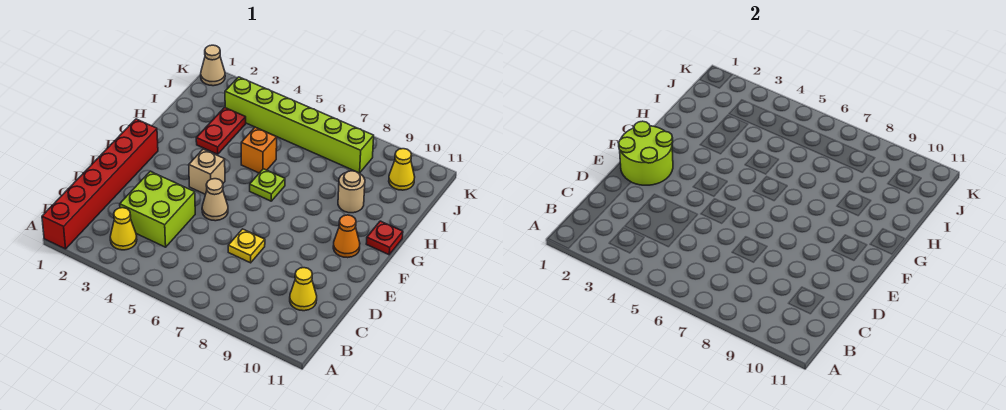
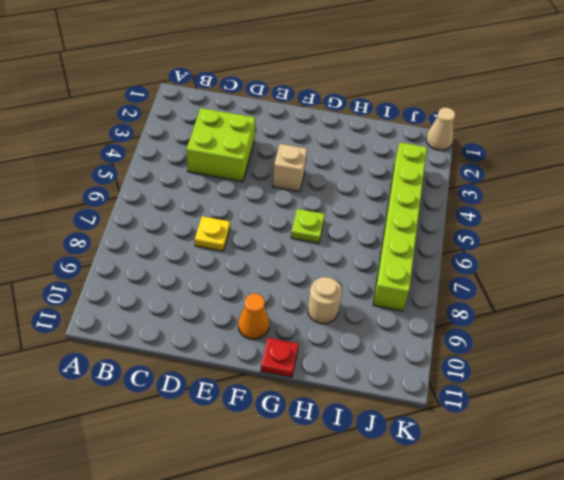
none -> red 1x6 brick [42,119,158,249]
none -> yellow 1x1 cone [110,208,137,250]
none -> yellow 1x1 cone [290,268,317,311]

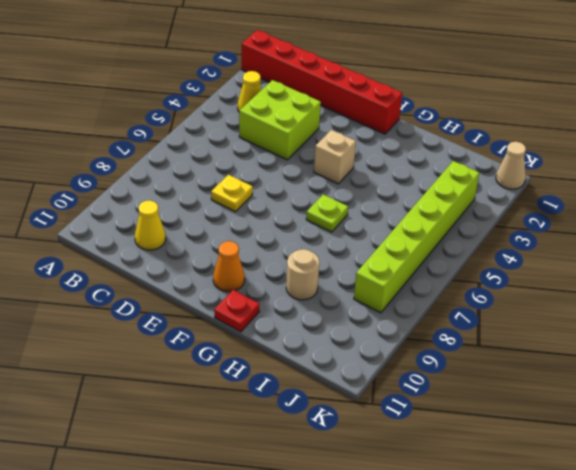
none -> tan 1x1 cone [202,179,228,221]
none -> red 1x2 plate [196,107,246,154]
none -> orange 1x1 brick [241,127,277,173]

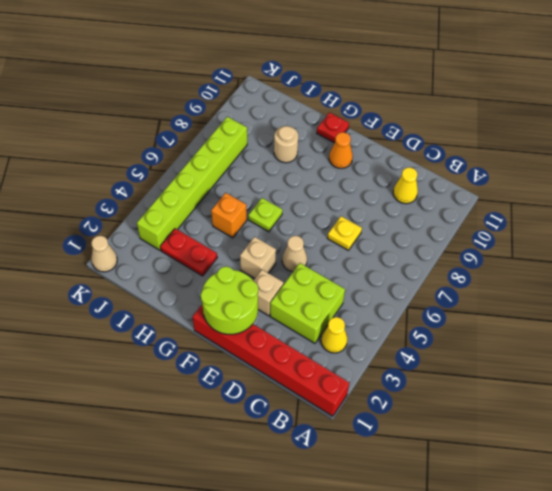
tan 1x1 brick [254,270,284,316] -> none
none -> yellow 1x1 cone [389,149,415,190]

